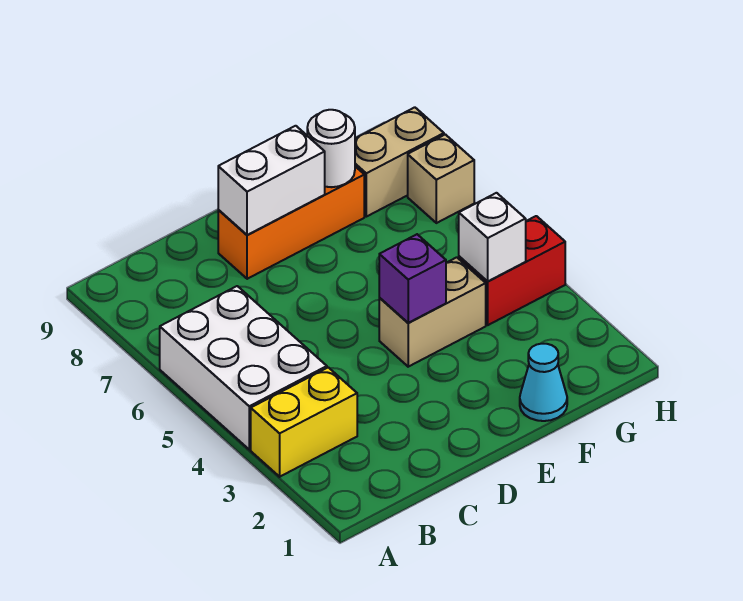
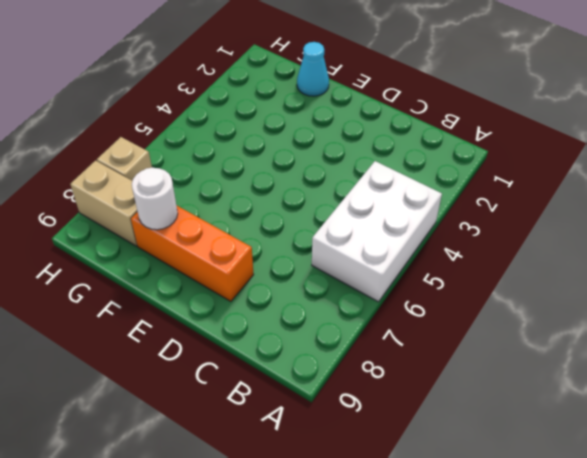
none -> yellow 1x2 brick [251,367,357,477]
none -> tan 1x2 brick [379,257,486,367]
none -> red 1x2 brick [458,216,565,325]

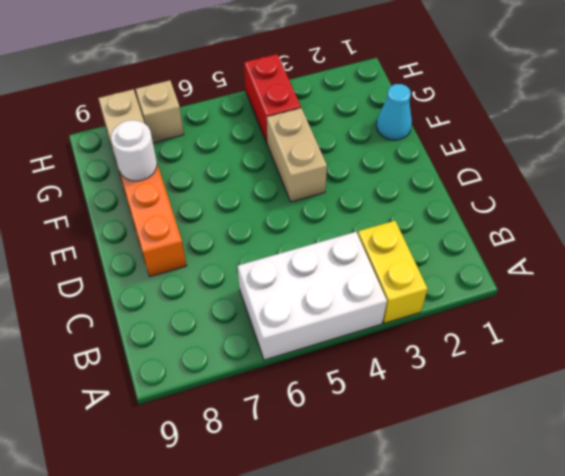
none -> white 1x2 brick [218,126,325,235]
none -> purple 1x1 brick [379,234,446,323]
none -> white 1x1 brick [459,193,526,281]

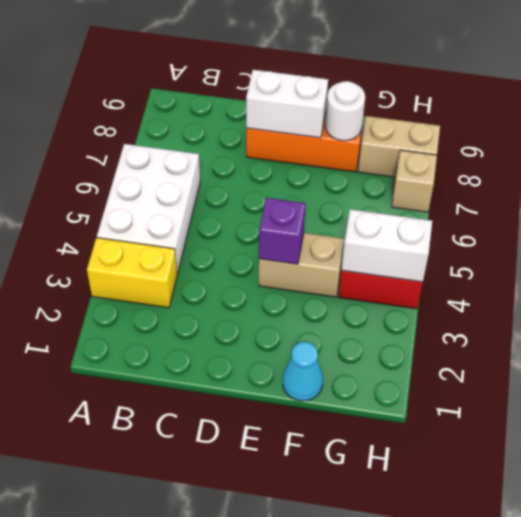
white 1x2 brick [342,209,432,282] -> white 1x1 brick [459,193,526,281]

